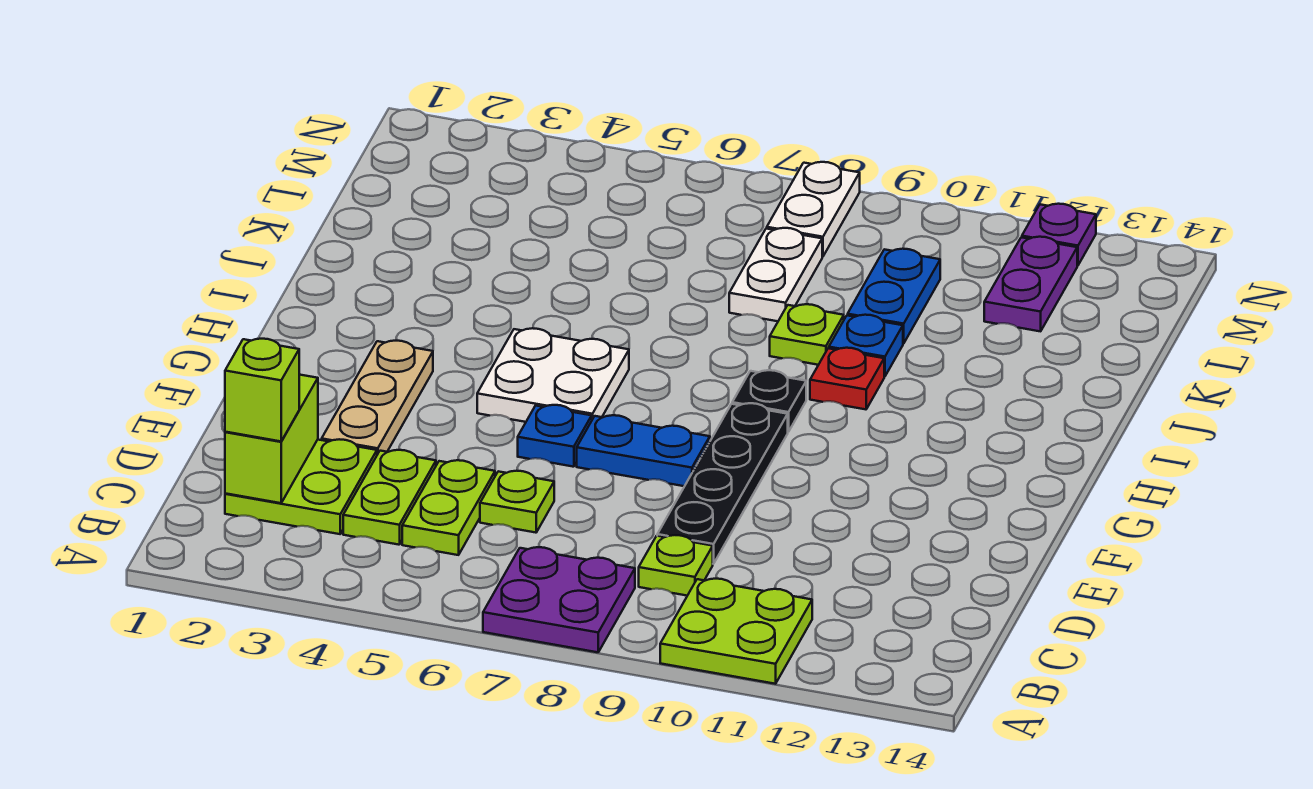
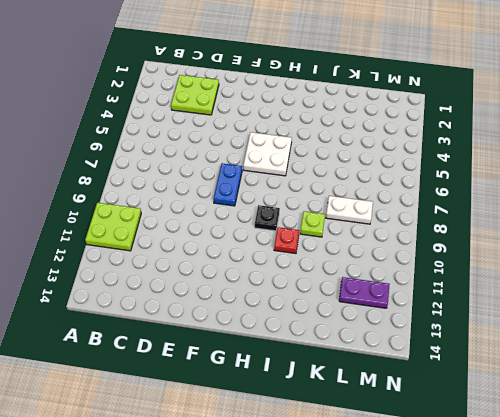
none -> purple 2x2 plate [483,547,635,652]
none -> lime 1x2 plate [343,450,436,545]
none -> lime 1x2 plate [402,460,495,555]

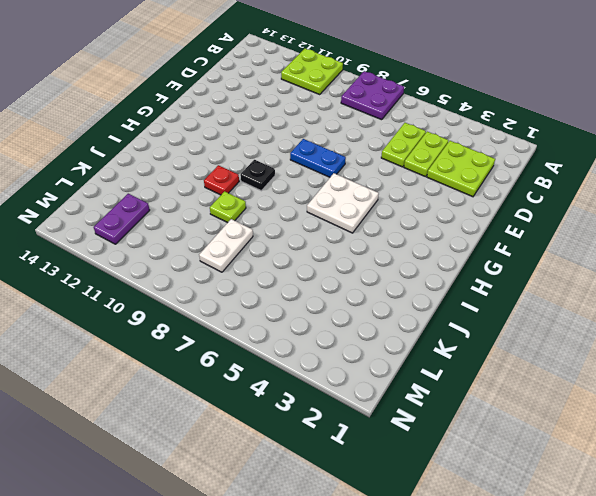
none -> lime 1x1 plate [639,535,713,596]
none -> lime 1x1 plate [480,471,554,533]
none -> black 1x4 plate [657,403,788,564]

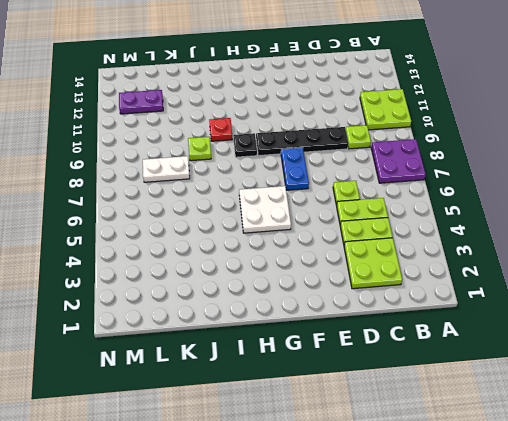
none -> tan 1x3 plate [322,340,433,455]
none -> blue 1x1 plate [518,405,592,467]
none -> blue 1x1 plate [829,315,903,377]

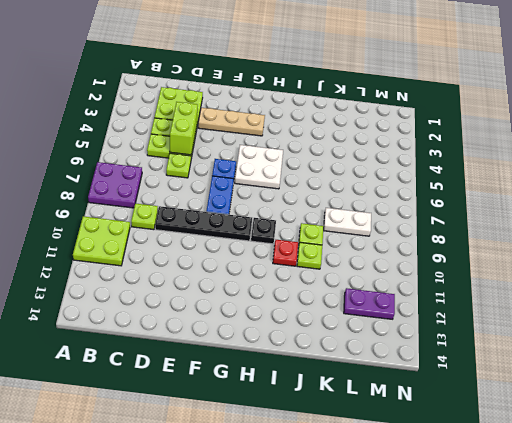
lime 1x2 brick [170,102,198,155] -> lime 1x2 brick turned to [225,375,318,503]
lime 1x1 plate [297,242,322,269] -> blue 1x1 plate [829,315,903,377]
none -> blue 1x2 plate [848,249,940,344]
none -> white 1x2 plate [767,162,860,257]
none -> purple 1x1 plate [1022,204,1096,266]

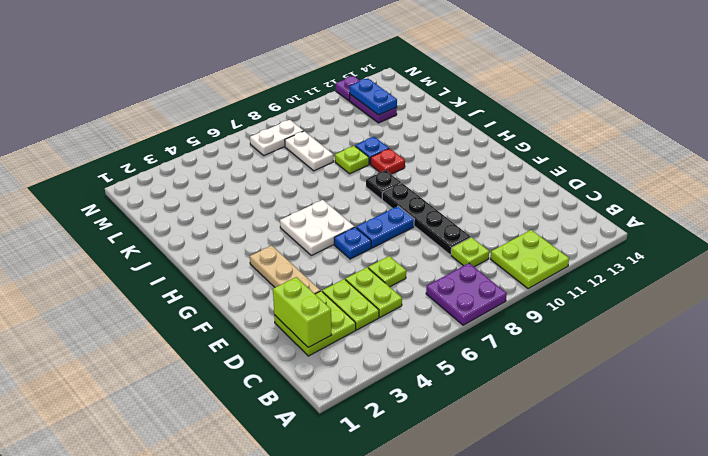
blue 1x2 plate [350,78,397,115] -> blue 1x2 plate moved to [848,249,940,344]
white 1x2 plate [250,120,303,156] -> white 1x2 plate turned to [767,162,860,257]
none -> lime 1x1 brick [225,339,299,441]

